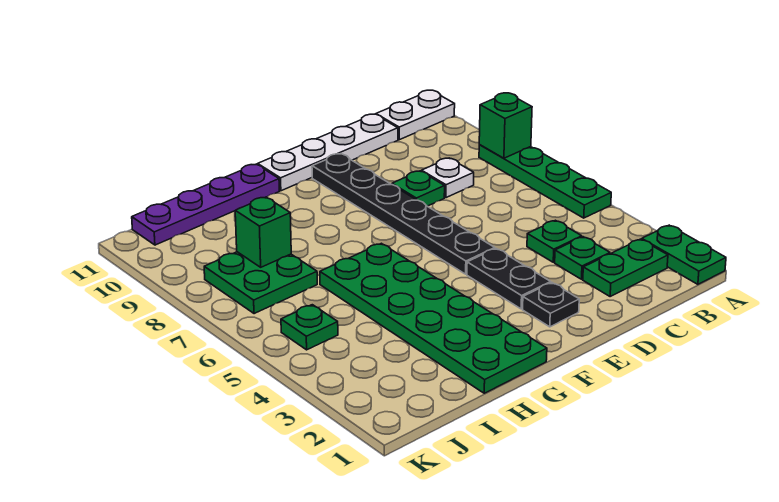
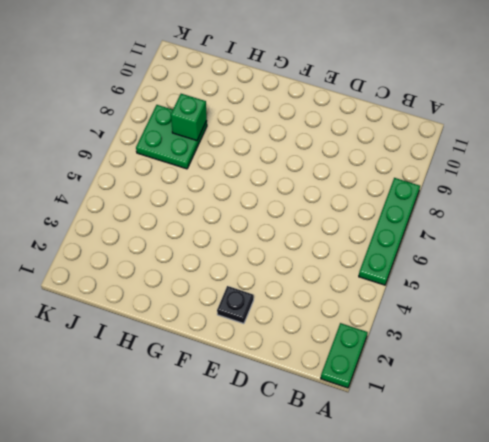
none -> white 1x2 plate [376,90,455,140]
none -> green 1x2 plate [583,239,668,297]
none -> green 1x1 plate [555,237,610,279]

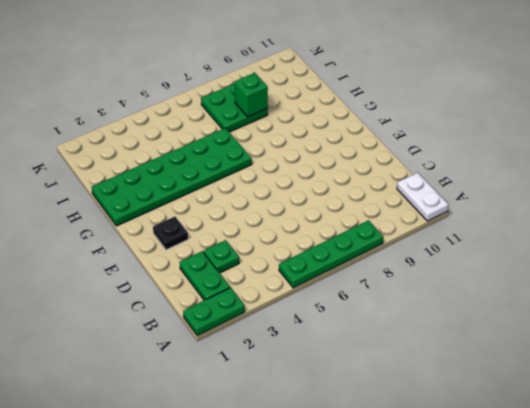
none -> green 1x1 plate [527,220,582,262]
none -> white 1x1 plate [422,158,474,198]
none -> white 1x4 plate [258,114,398,191]

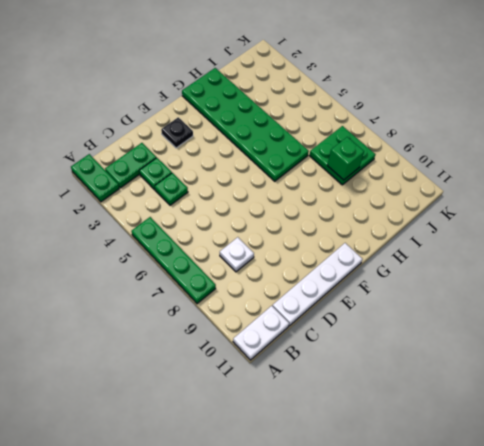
none -> green 1x1 plate [392,171,445,206]
none -> black 1x2 plate [467,249,551,309]
none -> black 1x6 plate [312,154,495,274]

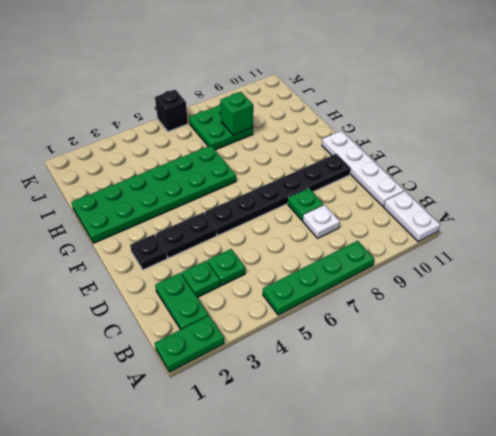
black 1x1 brick [155,90,188,131] -> none
none -> purple 1x4 plate [132,164,279,245]
none -> green 1x1 plate [281,305,338,350]
none -> green 1x1 brick [479,93,532,158]

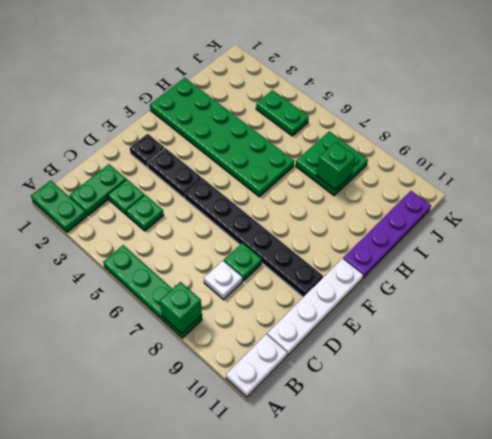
green 1x2 plate [256,90,309,136] -> green 1x1 plate [281,305,338,350]

